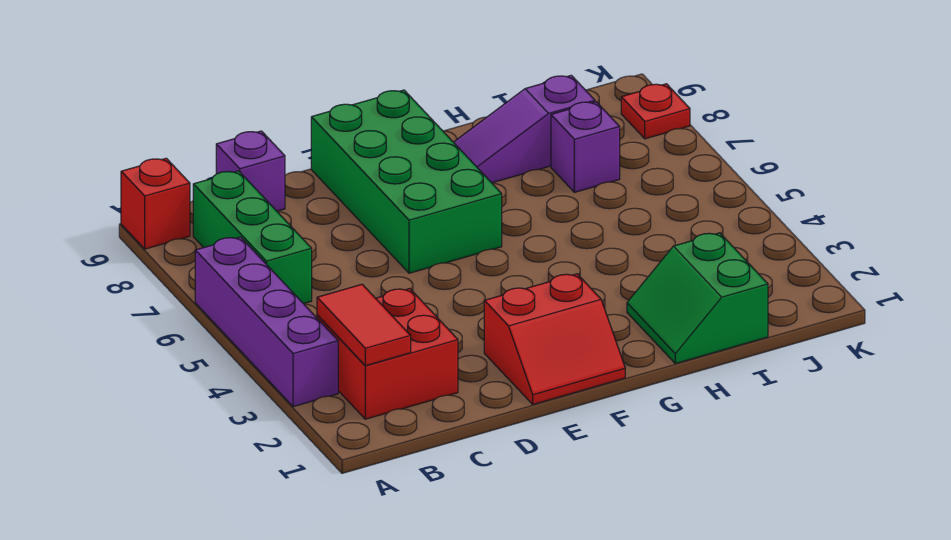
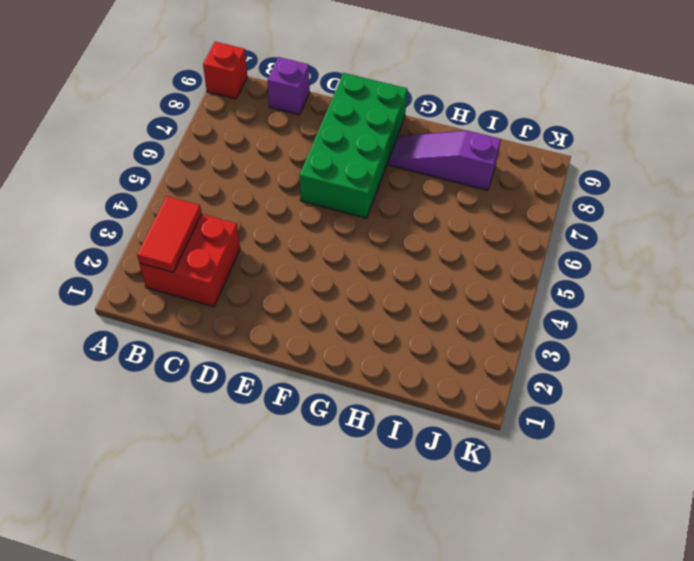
none -> purple 1x4 brick [195,237,338,407]
none -> green 1x3 brick [193,171,312,304]
none -> red 2x2 slope [484,274,625,404]

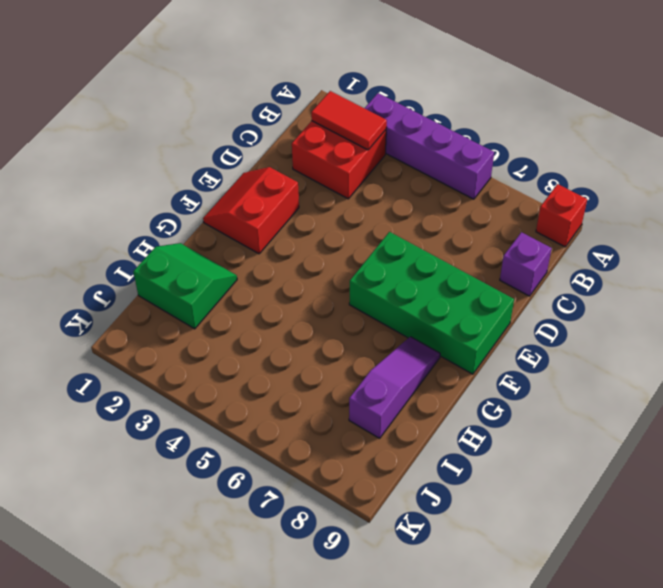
none -> green 1x3 brick [193,171,312,304]
none -> purple 1x1 brick [551,102,620,192]
none -> red 1x1 plate [621,84,690,139]

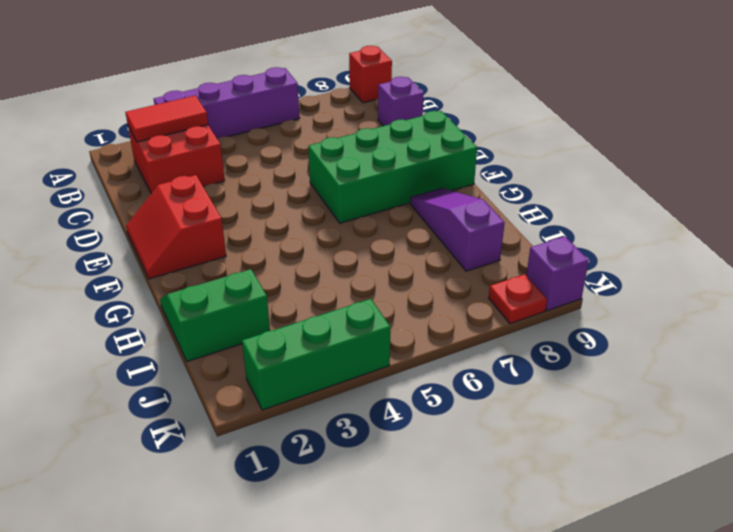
green 1x3 brick [242,299,391,410] -> green 1x3 brick moved to [193,171,312,304]
purple 1x1 brick [526,236,589,311] -> purple 1x1 brick moved to [551,102,620,192]

